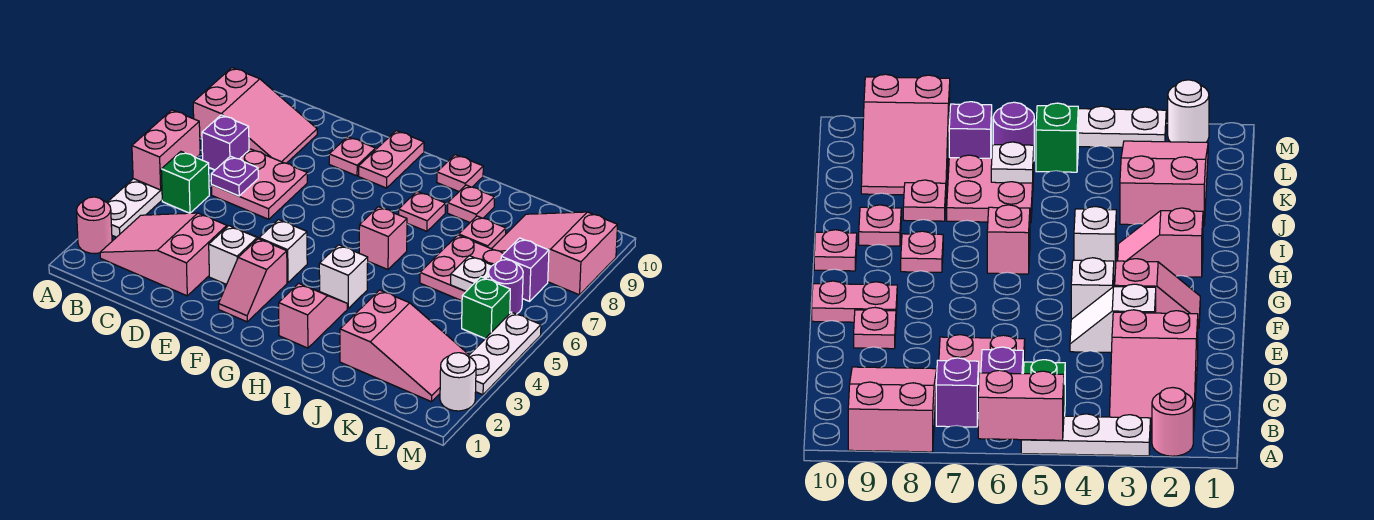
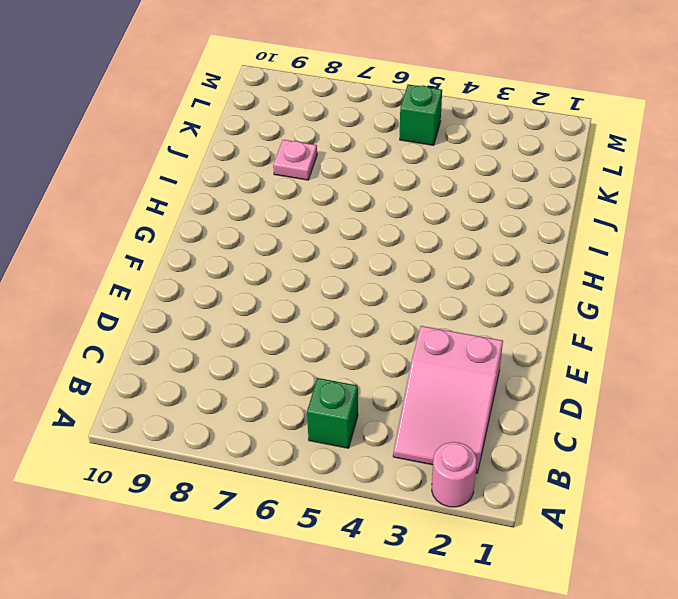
none -> white 1x3 plate [107,179,162,237]
none -> pink 2x3 slope [193,68,317,163]
none -> purple 1x1 brick [202,115,249,170]
none -> pink 2x2 plate [211,149,307,219]

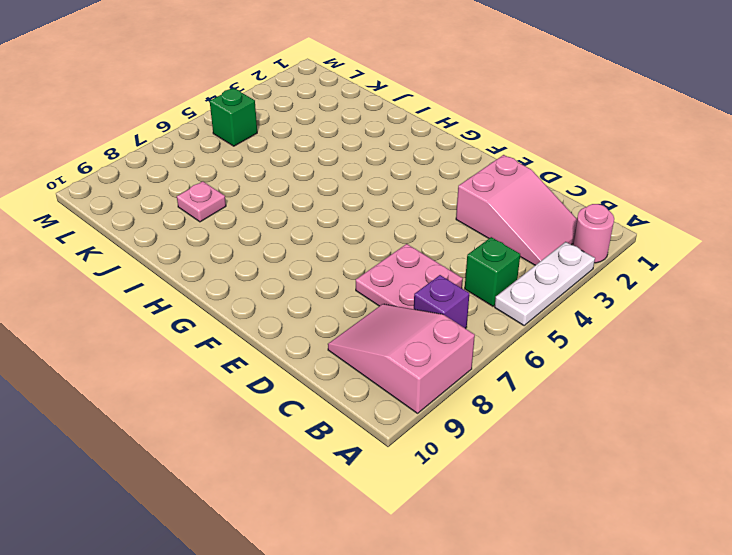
none -> white 1x2 slope [209,226,259,284]
none -> pink 1x1 plate [329,137,376,176]
none -> pink 1x2 slope [219,239,287,322]
none -> white 1x1 brick [259,220,307,283]

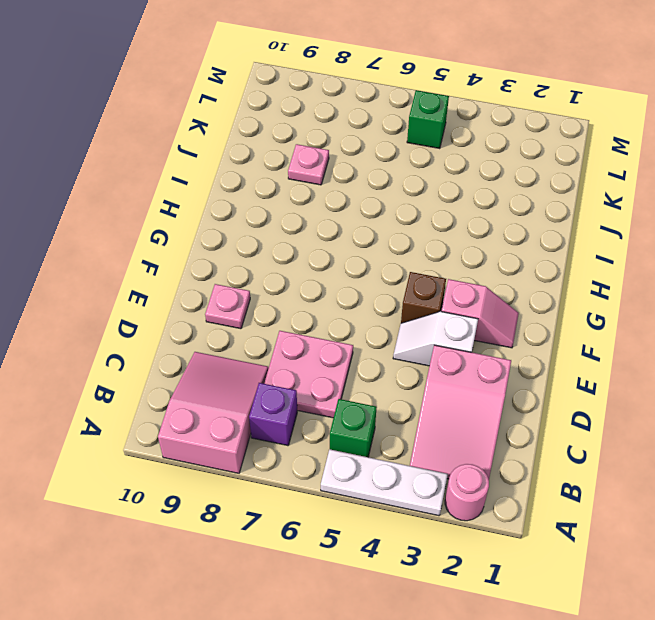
brown 1x1 brick [401,272,446,323] -> white 1x1 brick [259,220,307,283]
none -> pink 1x2 plate [359,131,424,188]
none -> pink 1x2 slope [279,283,347,348]
none -> white 1x1 brick [319,245,368,308]
none -> pink 1x1 brick [359,207,407,270]

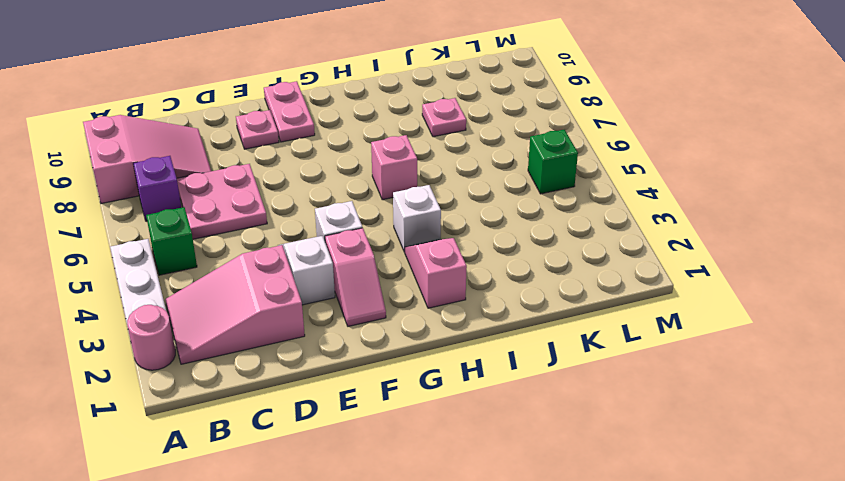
none -> pink 1x1 plate [399,192,445,231]
none -> pink 1x1 plate [437,155,483,191]
none -> pink 1x1 plate [448,185,494,222]
none -> pink 2x3 slope [340,290,469,402]

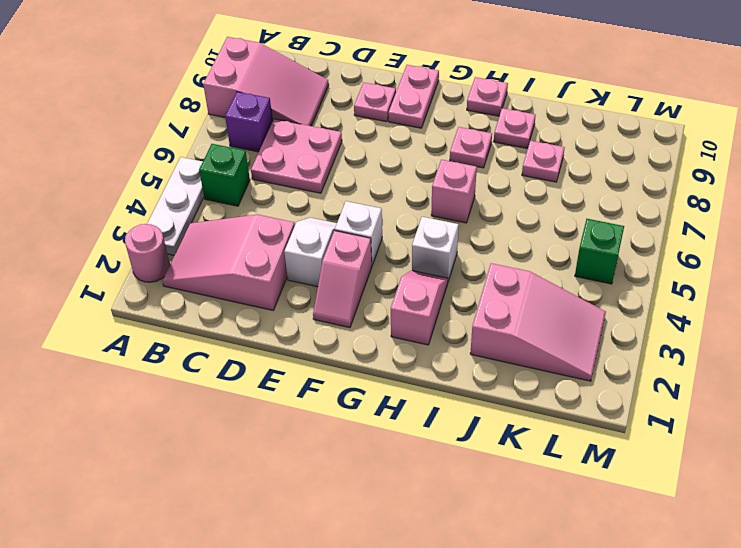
none -> pink 2x2 plate [420,235,503,301]
none -> pink 2x3 slope [492,212,618,295]
none -> purple 1x1 round brick [488,260,523,314]
none -> purple 1x1 brick [501,238,549,301]

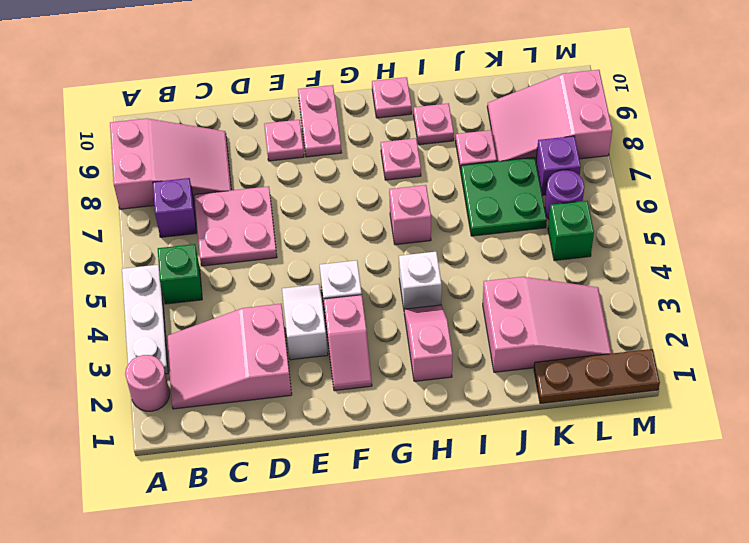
green 2x2 plate [461,157,547,236] -> pink 2x2 plate [420,235,503,301]
brown 1x3 plate [534,349,660,404] -> none
none -> white 1x1 round brick [440,353,476,411]
none -> white 1x3 plate [468,312,541,395]
none -> pink 1x2 brick [132,110,200,190]
none -> purple 1x1 plate [211,156,258,196]

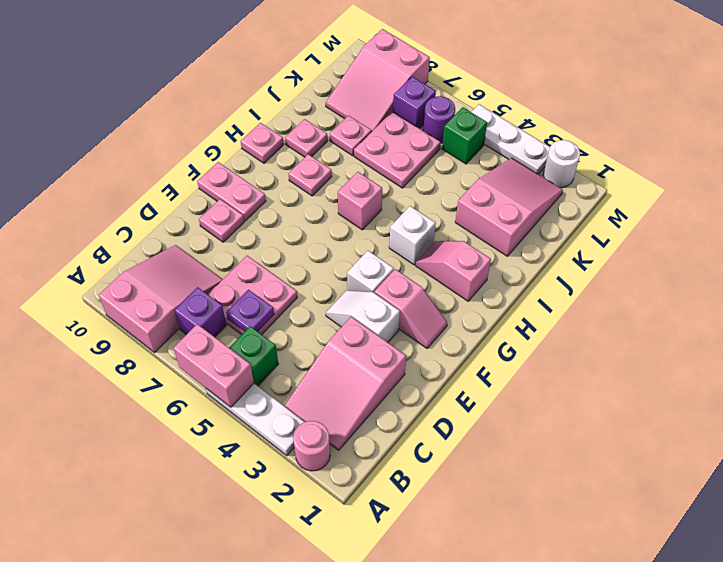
none -> white 1x1 plate [451,256,492,291]

